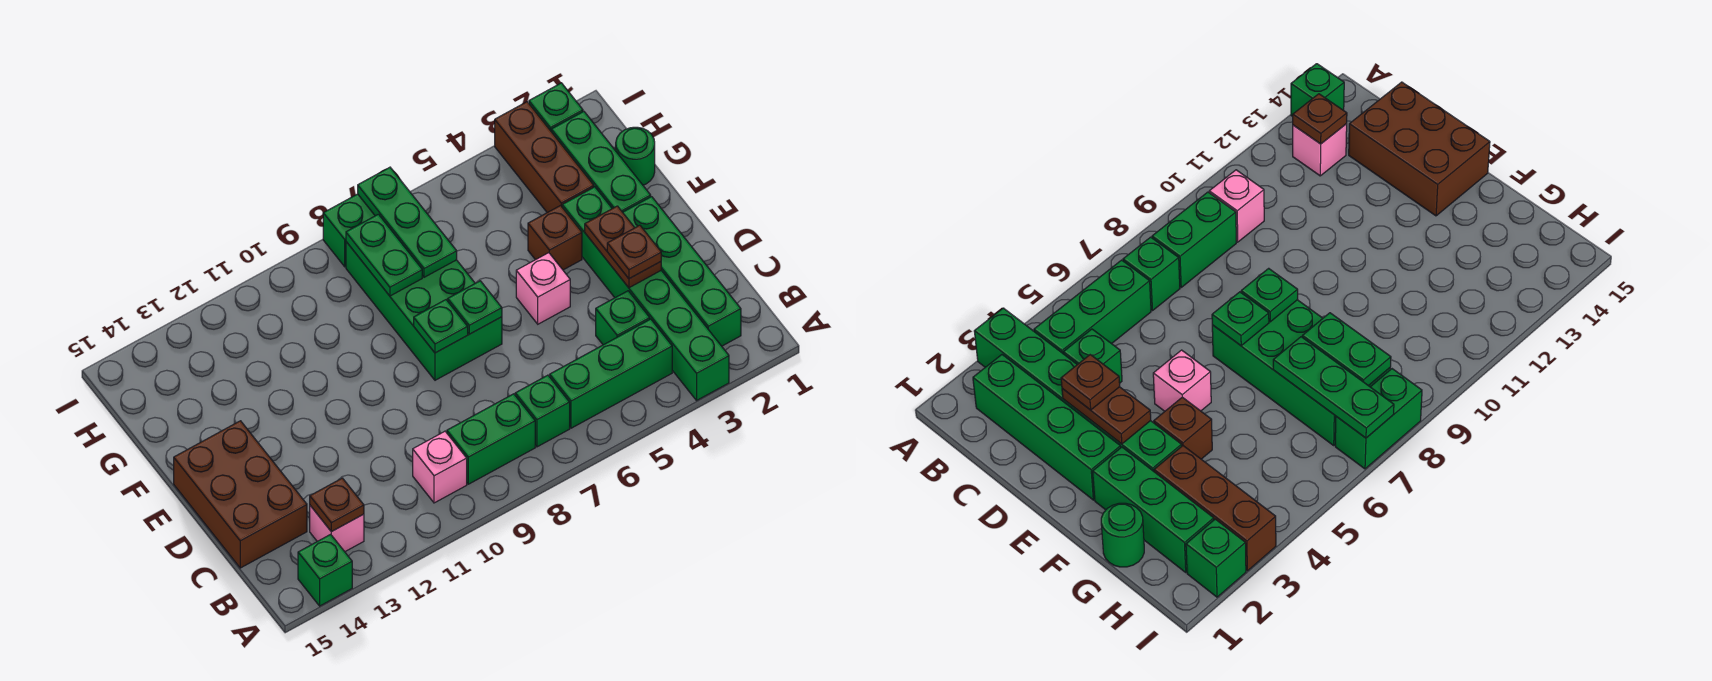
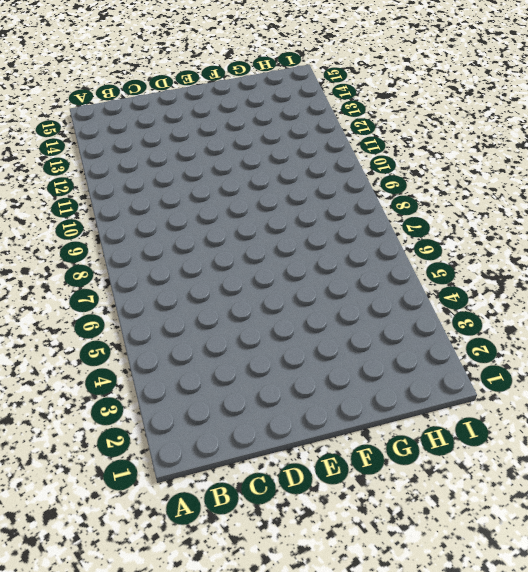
none -> green 1x6 brick [562,187,729,400]
none -> green 1x1 brick [298,534,352,606]
none -> green 1x4 brick [623,197,741,346]

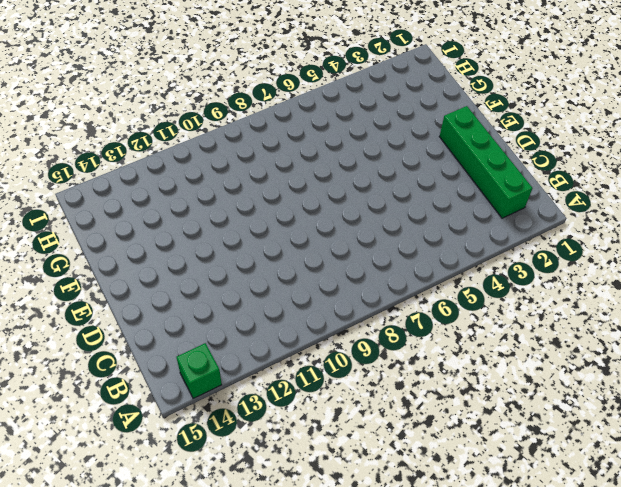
none -> green 1x6 brick [562,187,729,400]
none -> green 1x3 brick [550,319,672,428]
none -> green 1x1 brick [515,375,570,447]

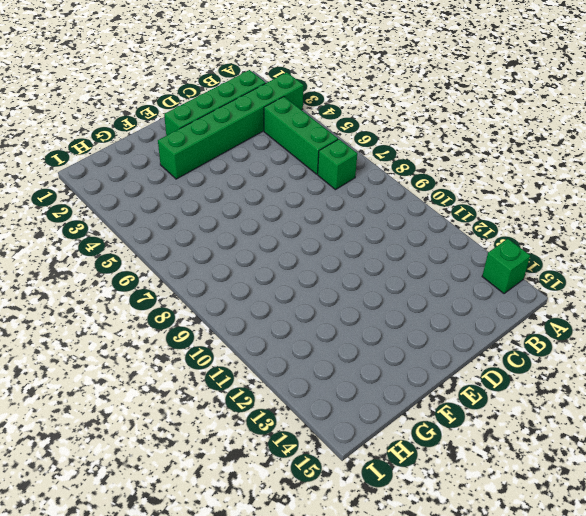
none -> green 1x2 brick [447,394,535,484]
none -> pink 1x1 brick [413,431,467,503]
none -> pink 1x1 brick [310,506,364,552]

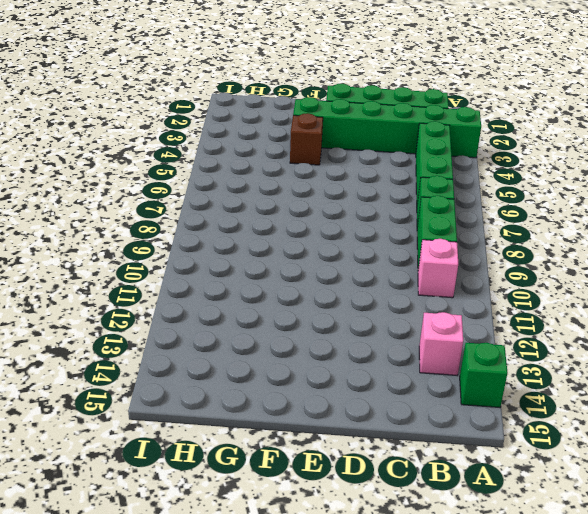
none -> green 1x1 brick [596,291,650,345]
none -> brown 2x3 brick [174,421,307,568]
none -> pink 1x1 brick [516,253,570,324]

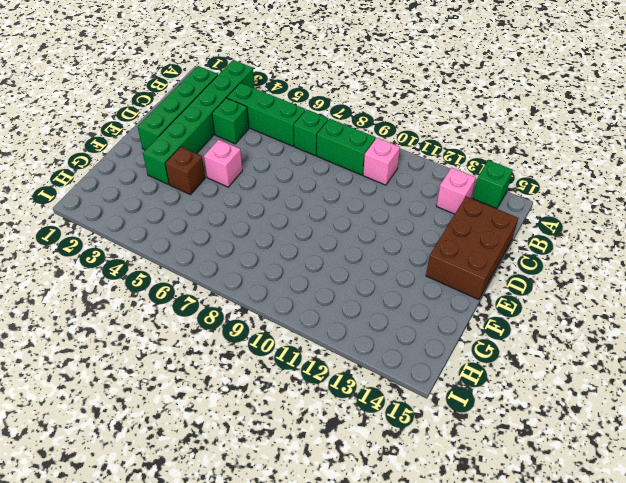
none -> green 2x4 brick [346,242,502,380]
none -> green 1x3 brick [551,112,651,212]
none -> green 1x1 round brick [616,127,655,185]

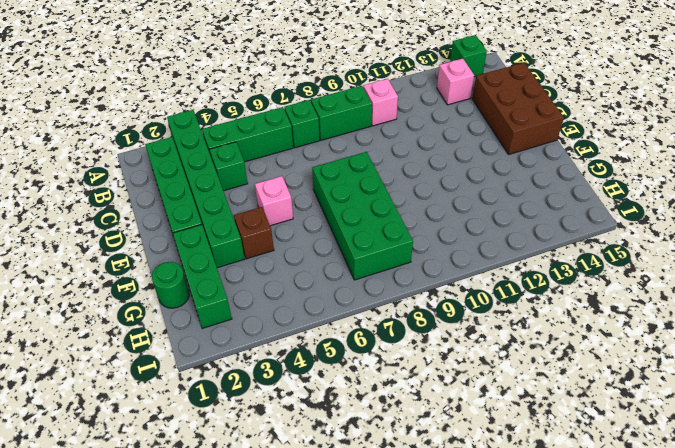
none -> brown 1x3 brick [495,102,594,213]
none -> green 1x1 brick [529,83,583,131]
none -> green 1x2 brick [323,194,375,267]

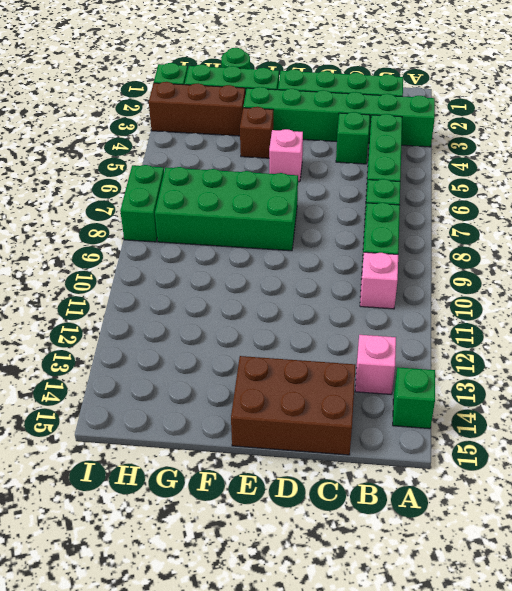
none -> brown 1x1 plate [310,478,364,532]
none -> brown 1x2 plate [585,206,661,288]
none -> green 1x1 plate [448,281,502,334]

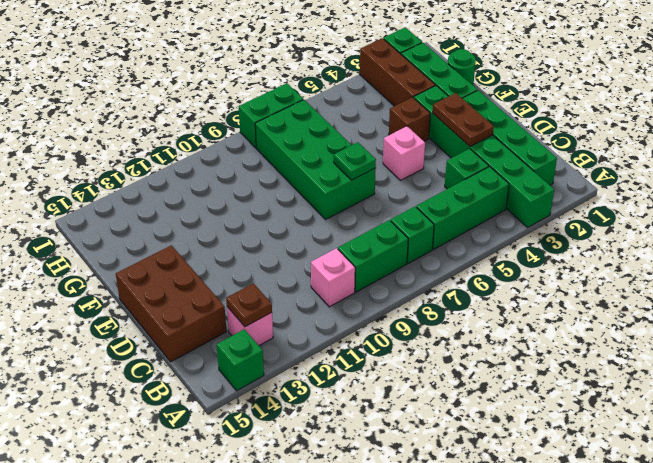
none -> green 1x1 plate [414,300,468,353]
none -> green 1x3 plate [358,167,457,277]
none -> green 1x2 plate [346,214,422,296]

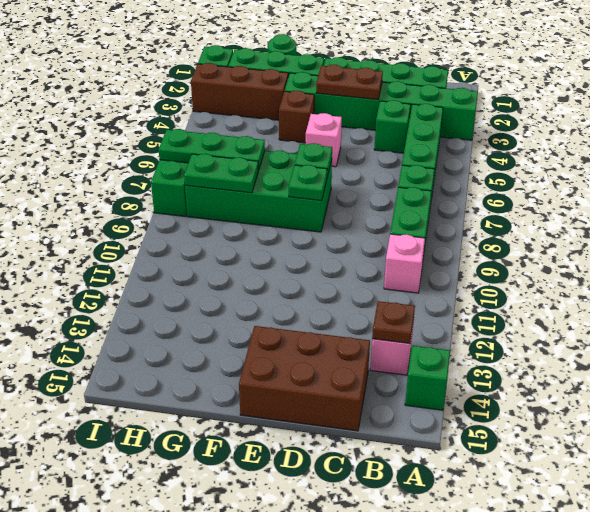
none -> brown 1x1 plate [607,225,661,279]

